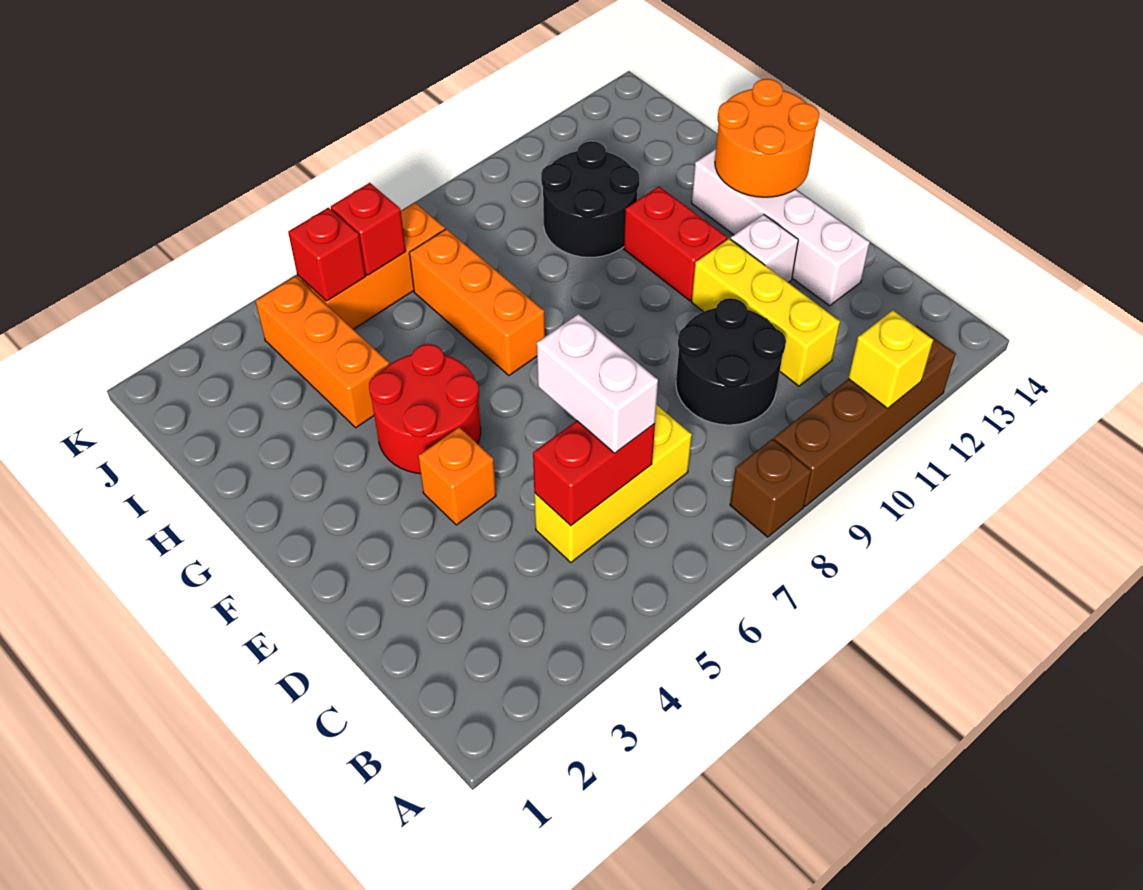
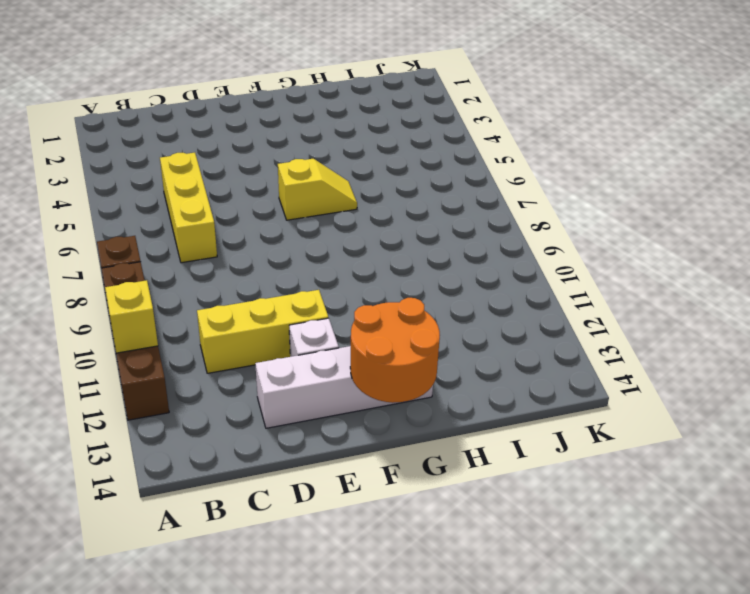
yellow 1x2 slope [278,159,357,220] -> none
none -> black 2x2 round brick [676,298,786,425]
none -> orange 1x1 brick [418,427,496,525]
none -> red 2x2 round brick [369,344,481,474]

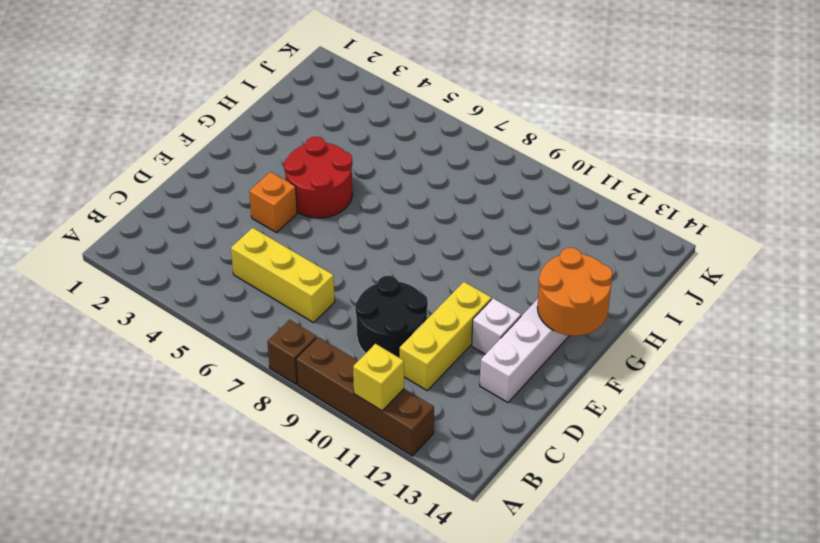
none -> red 1x2 brick [624,186,727,301]
none -> orange 1x3 brick [409,229,545,375]
none -> orange 1x3 brick [255,276,389,428]

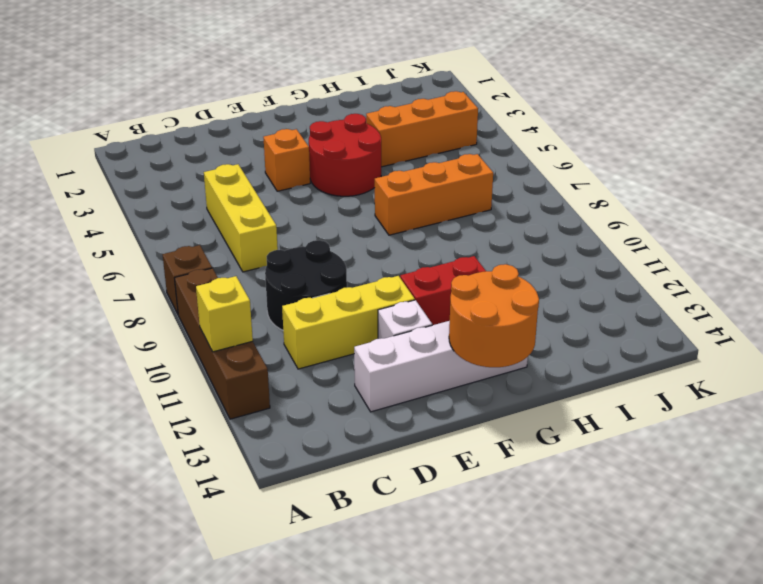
none -> black 2x2 round brick [541,141,640,257]
none -> orange 1x3 brick [297,203,445,329]
none -> red 1x2 brick [533,421,655,526]

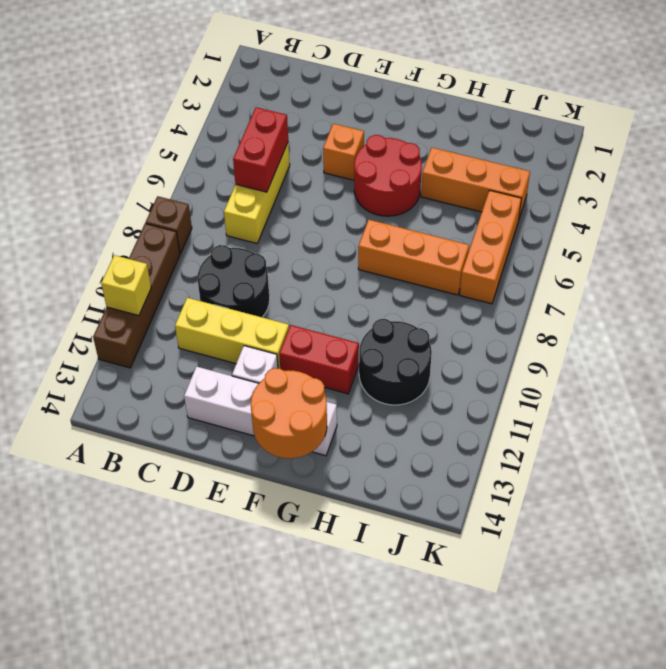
none -> red 1x1 brick [288,208,366,301]
none -> red 1x1 brick [331,183,406,275]
none -> white 1x2 brick [537,314,658,453]

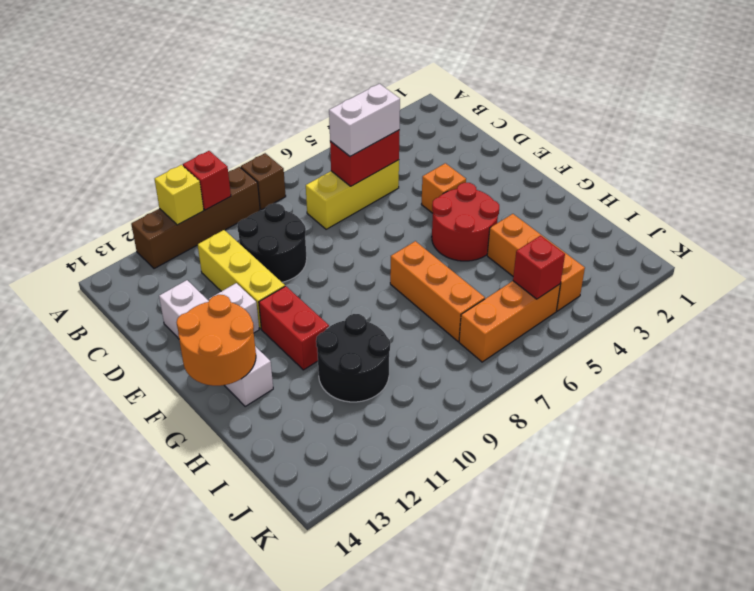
red 1x1 brick [183,151,231,210] -> red 1x1 brick moved to [331,183,406,275]
white 1x2 brick [329,84,400,156] -> white 1x2 brick turned to [537,314,658,453]

